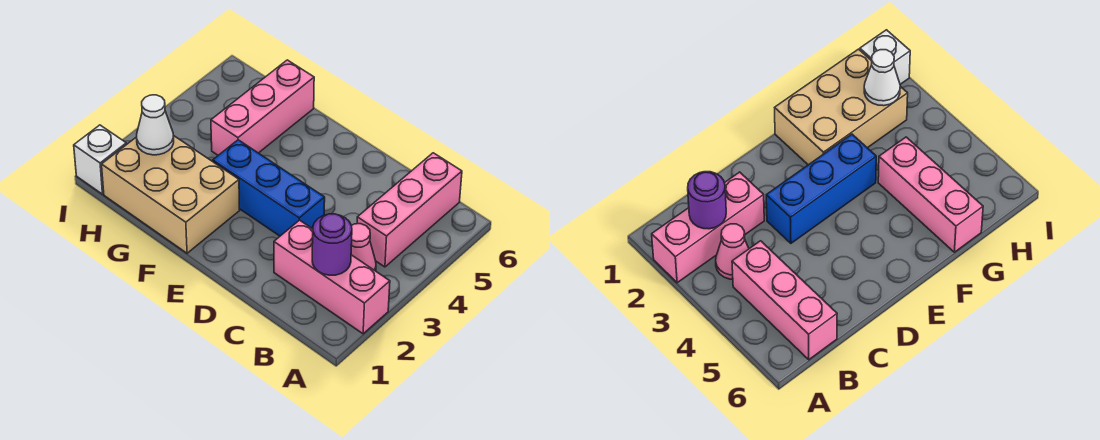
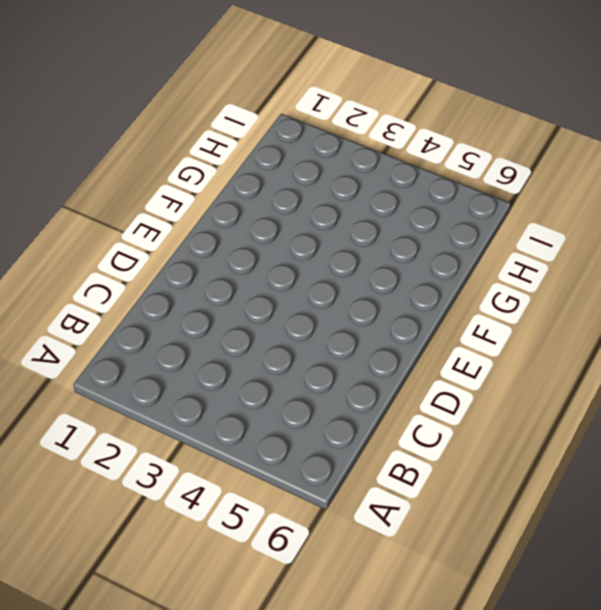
none -> pink 1x3 brick [274,220,390,334]
none -> pink 1x1 cone [351,224,376,271]

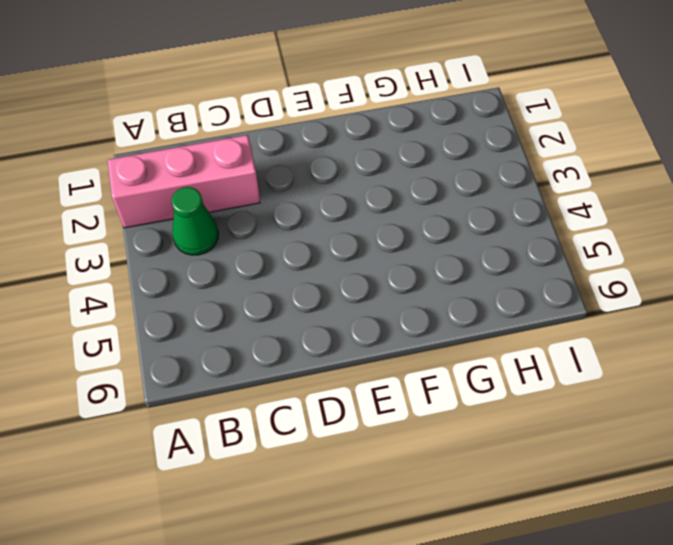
green 1x1 cone [172,187,218,255] -> pink 1x1 cone [351,224,376,271]
none -> pink 1x3 brick [357,153,462,267]
none -> blue 1x3 brick [213,140,325,236]

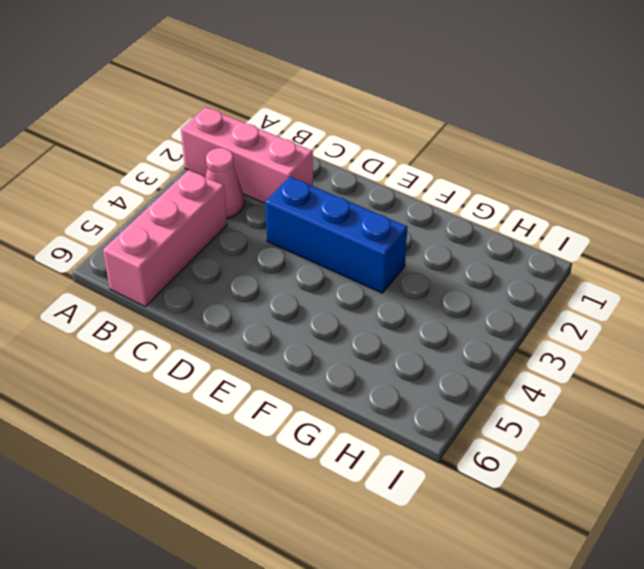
none -> tan 2x3 brick [102,135,240,253]
none -> pink 1x3 brick [211,60,314,155]

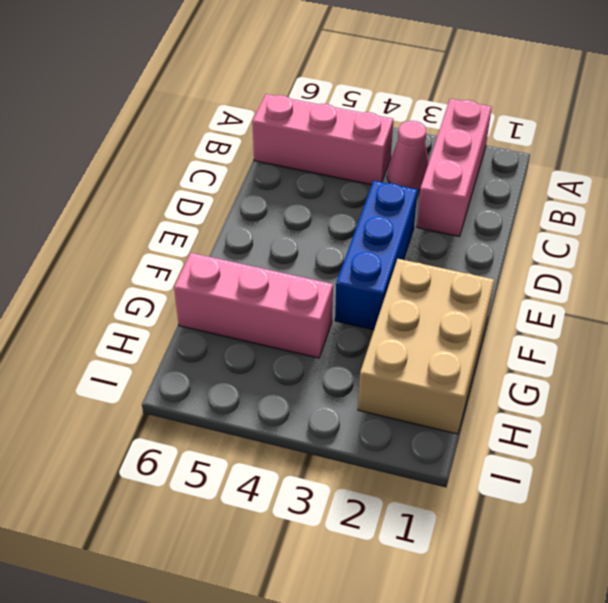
none -> white 1x1 brick [74,125,126,194]
none -> purple 1x1 round brick [312,214,352,275]

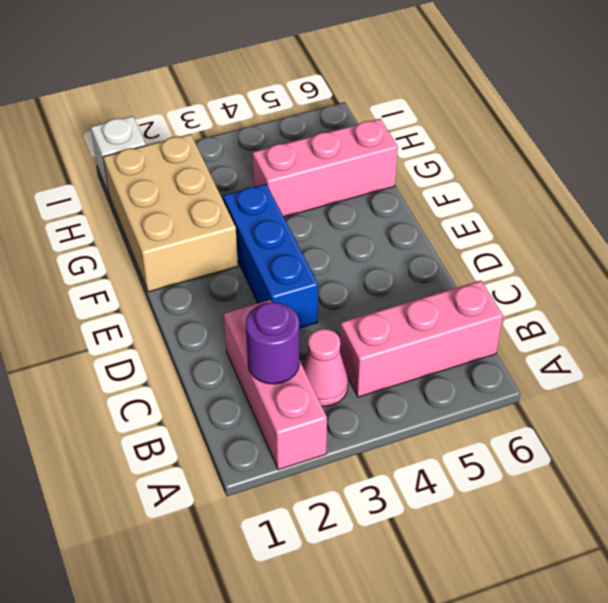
none -> white 1x1 cone [137,95,174,155]

